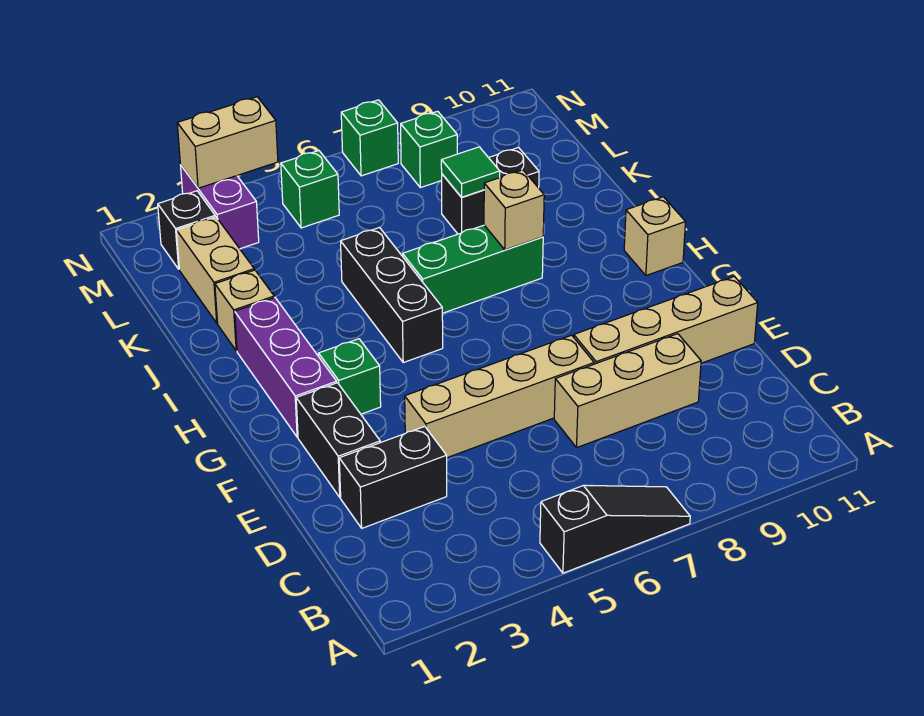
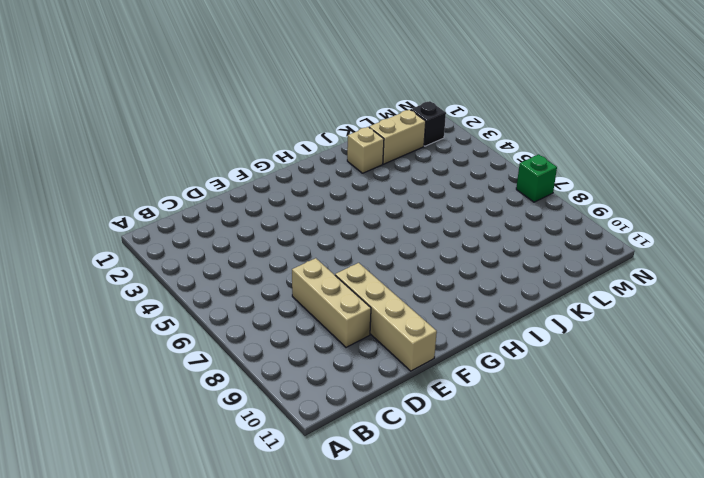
none -> black 1x3 slope [540,485,690,573]
none -> black 1x2 brick [339,426,447,528]
none -> black 1x2 brick [296,383,380,497]

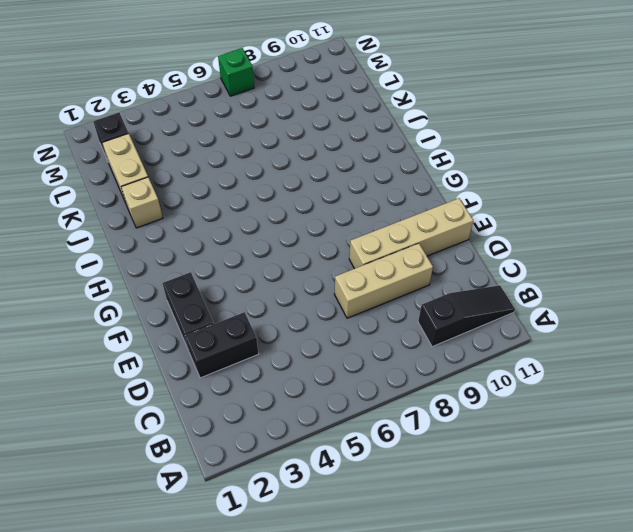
black 1x3 slope [418,285,515,347] -> black 1x3 slope moved to [540,485,690,573]
none -> tan 1x4 brick [405,335,594,458]
none -> purple 1x3 brick [235,297,337,437]
none -> green 1x1 brick [319,339,381,414]

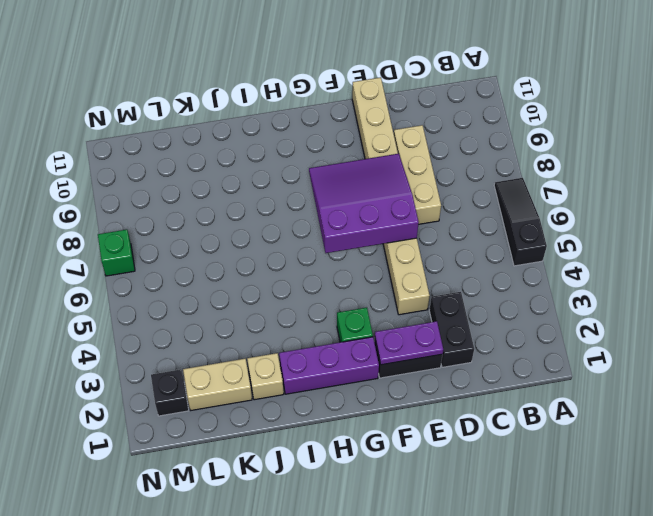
purple 1x2 plate [375,321,443,365] -> none
purple 3x3 slope [309,154,419,253] -> none
none -> black 1x3 brick [341,227,443,362]
none -> tan 1x1 brick [624,197,685,276]
none -> green 1x3 brick [403,225,543,313]

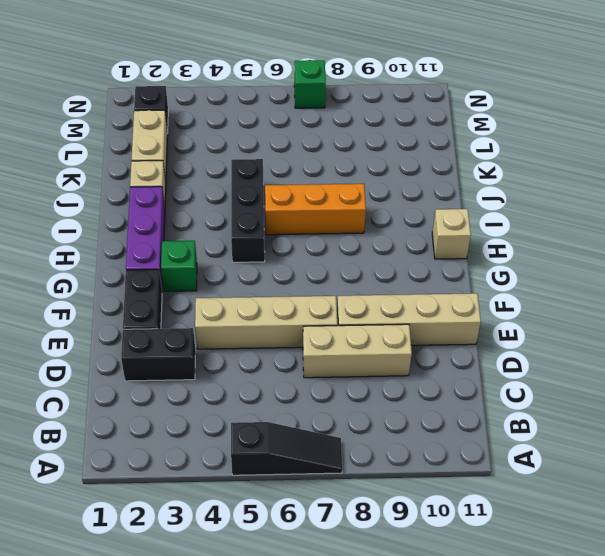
orange 1x3 brick [265,184,366,235] -> green 1x3 brick [403,225,543,313]
none -> black 1x2 brick [442,148,539,234]
none -> purple 1x2 brick [181,166,259,249]
none -> green 1x1 brick [281,151,339,228]

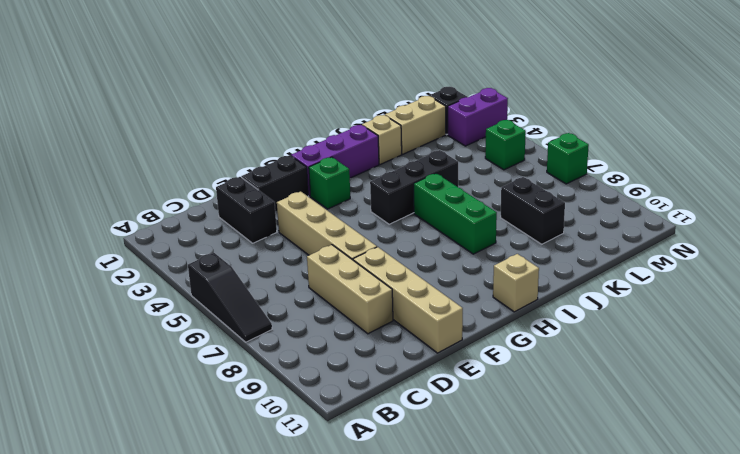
none -> green 1x1 brick [401,111,457,188]
none -> tan 1x1 brick [484,170,544,250]
none -> green 1x1 tile [441,147,500,197]

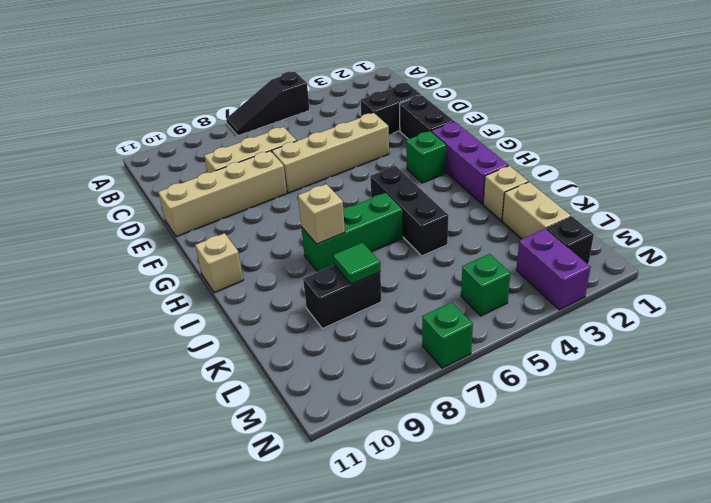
none -> green 1x1 brick [401,111,457,188]
none -> tan 1x2 brick [177,97,278,188]

